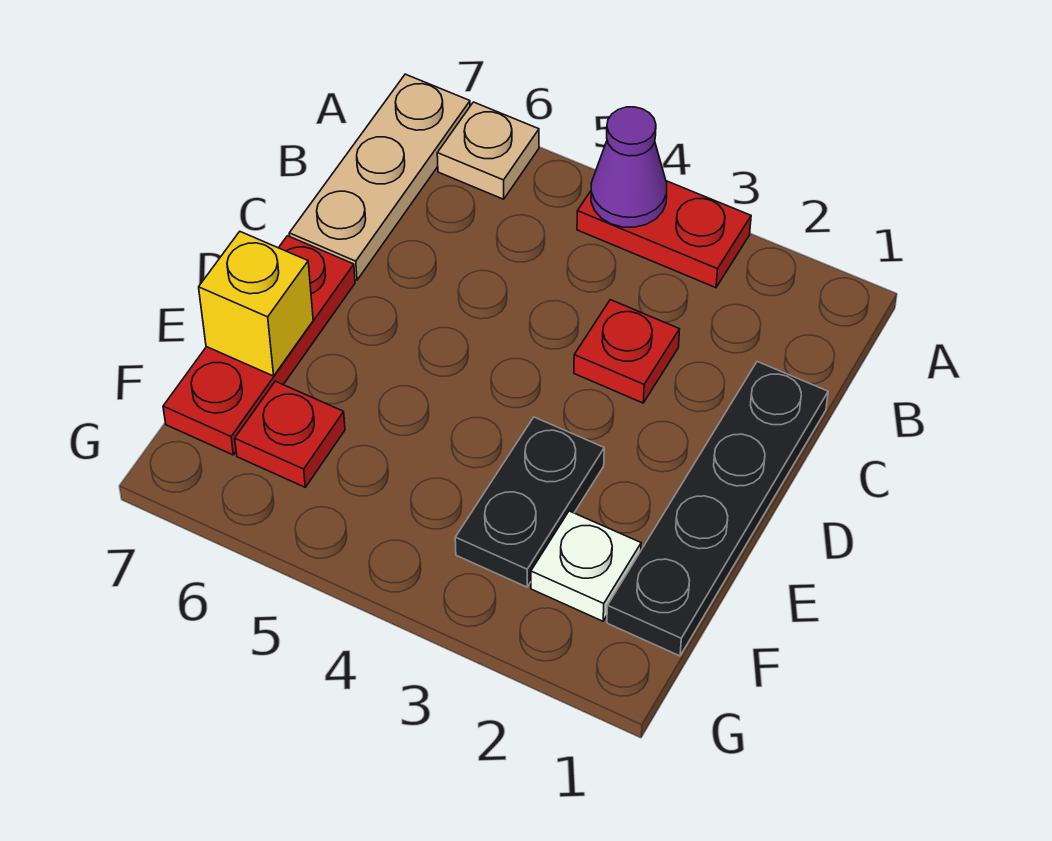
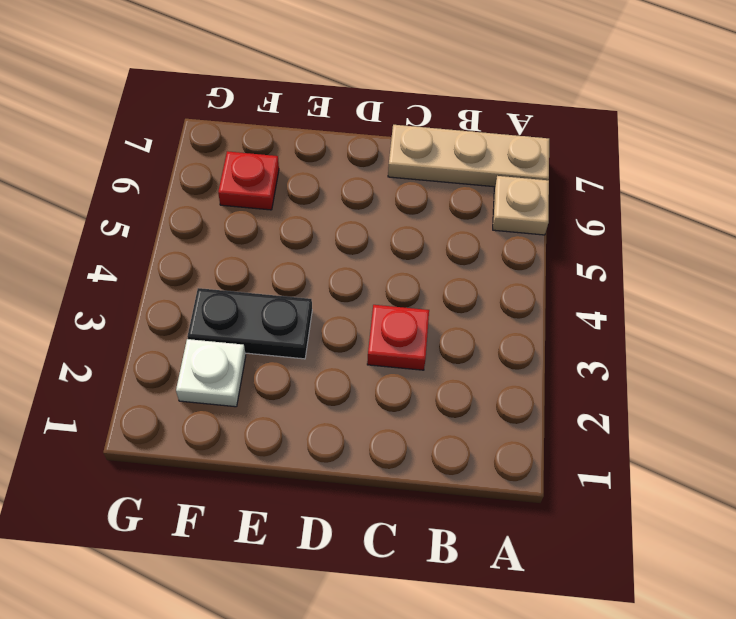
none -> red 1x2 plate [577,181,751,288]
none -> black 1x4 plate [607,362,828,656]

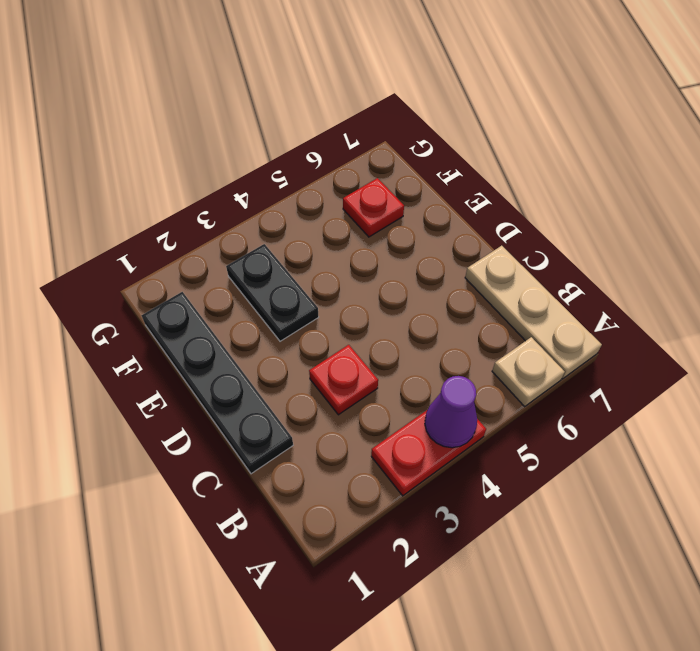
none -> red 1x3 plate [163,236,355,455]
none -> white 1x1 plate [531,511,641,621]

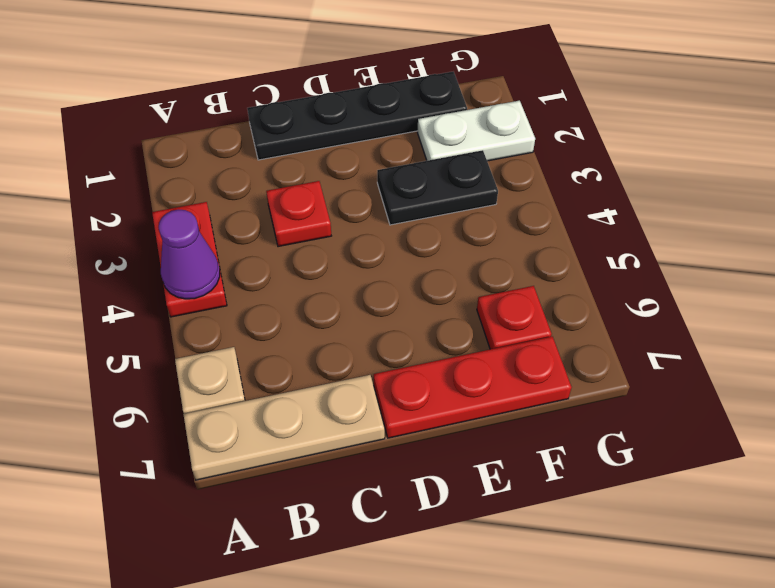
white 1x2 plate [417,101,535,161] -> white 1x1 plate [531,511,641,621]
none -> yellow 1x1 brick [199,232,313,376]

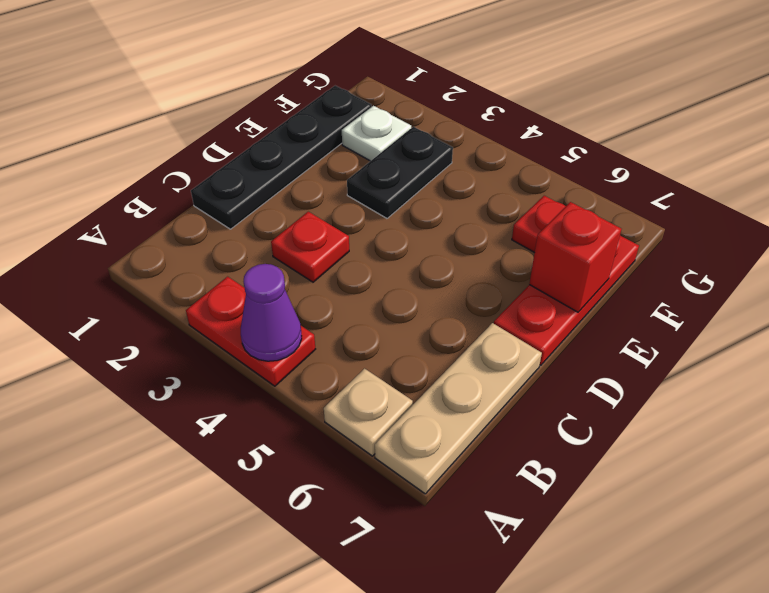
red 1x1 brick [529,202,621,312] -> yellow 1x1 brick [199,232,313,376]

